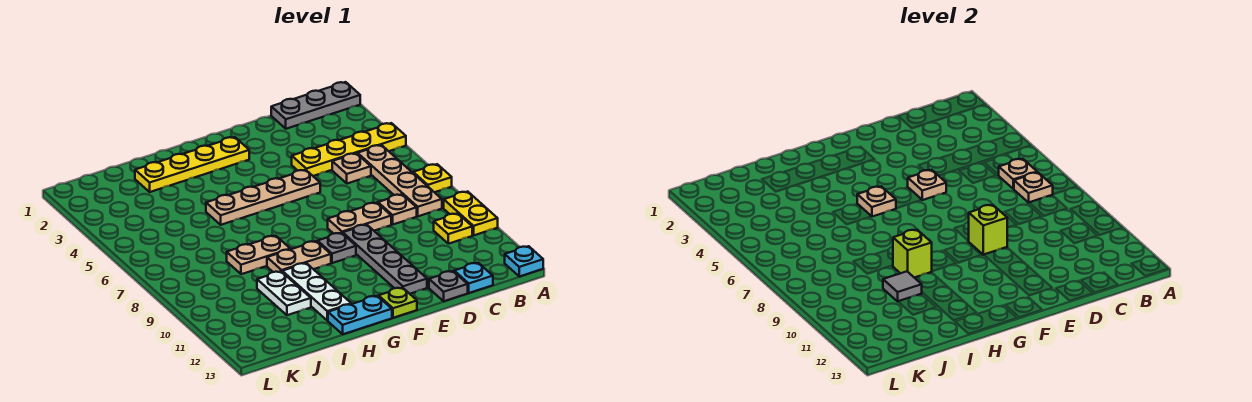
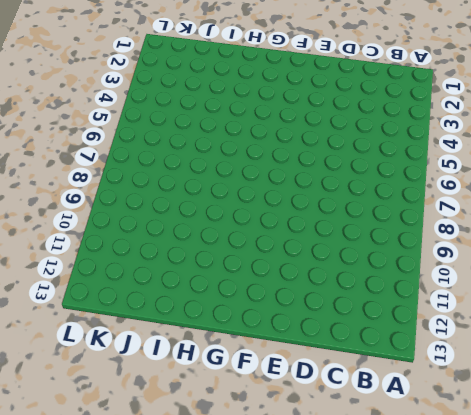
none -> grey 1x3 plate [271,82,360,129]
none -> yellow 1x4 plate [292,123,406,176]
none -> yellow 1x1 plate [413,164,452,192]

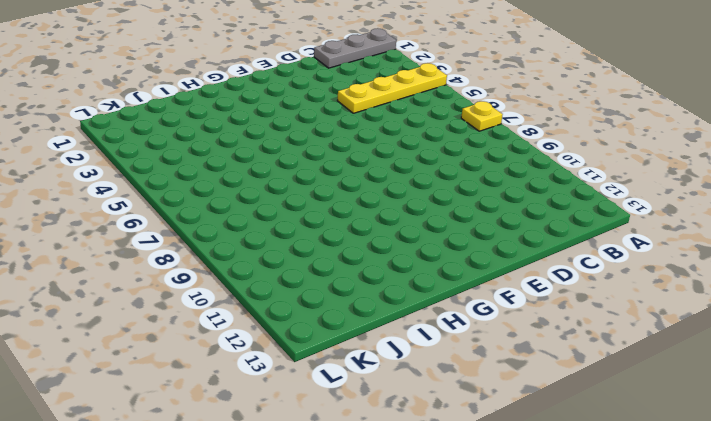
none -> yellow 1x2 plate [444,192,498,235]
none -> cyan 1x1 plate [505,246,543,276]
none -> tan 1x4 plate [358,145,442,216]

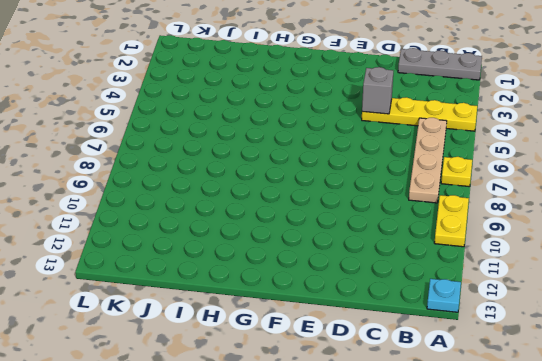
grey 1x1 brick [362,67,393,114] -> none
none -> yellow 1x1 plate [434,213,472,244]
none -> tan 1x1 plate [332,153,371,184]
none -> tan 1x1 plate [378,194,417,224]

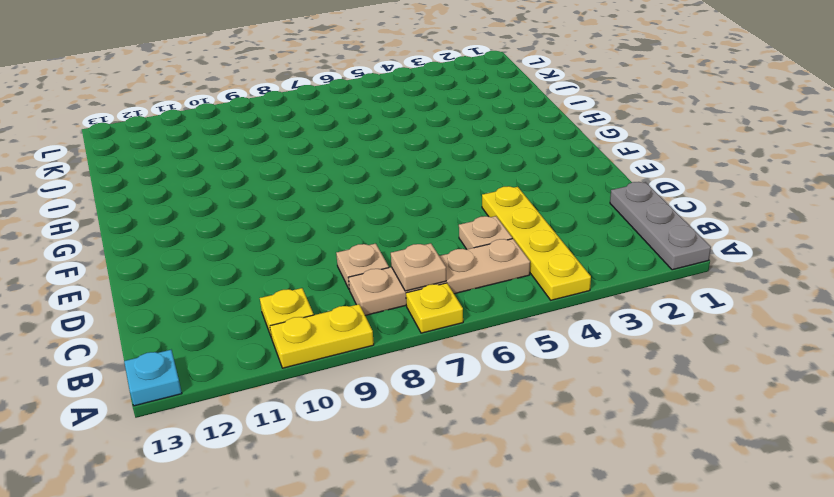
none -> cyan 1x1 plate [454,263,493,293]
none -> tan 1x2 plate [328,203,391,234]
none -> grey 1x1 plate [429,271,468,301]

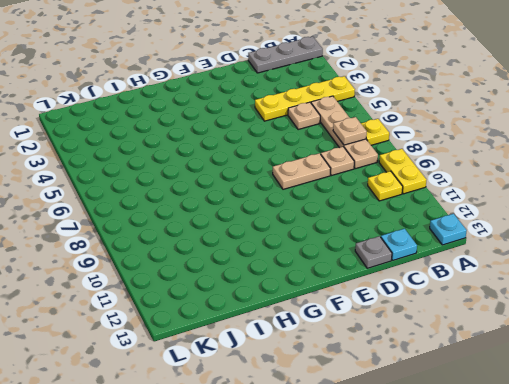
none -> tan 1x4 plate [206,170,320,225]
none -> grey 1x4 plate [343,225,427,294]
none -> yellow 1x4 plate [135,137,249,192]

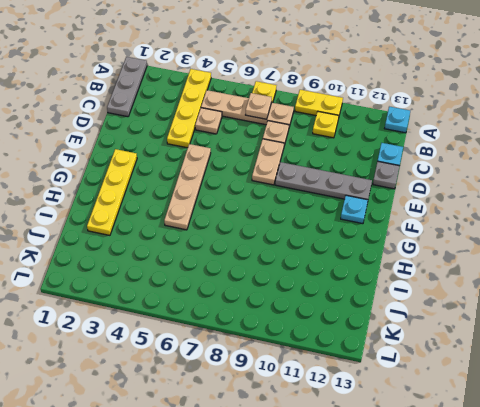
cyan 1x1 plate [341,195,368,224] -> none
none -> grey 1x1 plate [318,233,356,263]
none -> lime 1x1 plate [379,288,417,318]
none -> tan 1x2 plate [267,241,331,272]

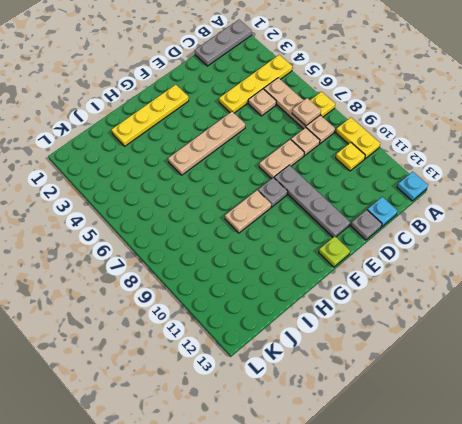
none -> cyan 1x2 plate [328,296,392,334]
none -> tan 1x2 plate [227,236,290,274]
none -> white 1x3 plate [282,263,351,321]

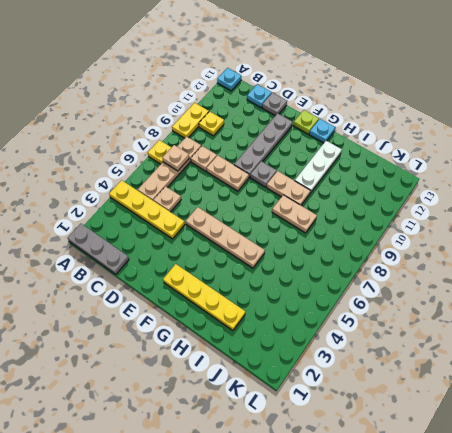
cyan 1x1 plate [309,119,335,143] -> cyan 1x2 plate [328,296,392,334]
none -> white 1x2 plate [257,271,311,315]
none -> tan 1x1 plate [999,159,1037,189]
none -> tan 1x1 plate [908,170,946,200]

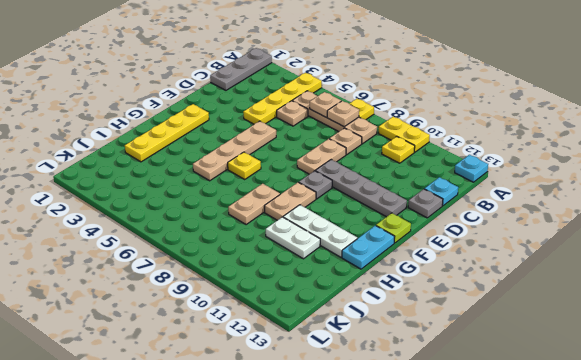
yellow 1x1 plate [228,152,261,179] -> none
none -> tan 1x1 plate [908,170,946,200]
none -> lime 1x1 brick [969,205,1007,255]
none -> tan 1x1 plate [857,186,896,217]

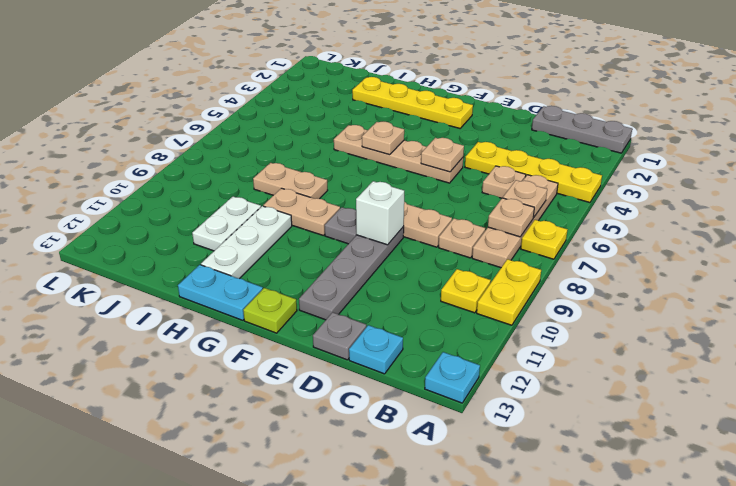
white 1x1 brick [356,181,404,245] -> lime 1x1 brick [969,205,1007,255]
none -> lime 1x1 brick [893,230,932,278]
none -> grey 1x1 tile [883,271,922,301]

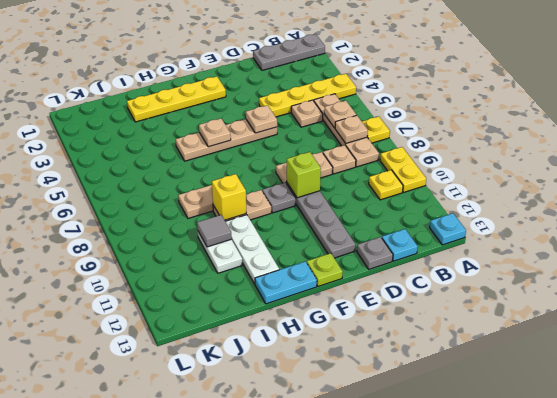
yellow 1x1 brick [212,174,246,220] -> lime 1x1 brick [893,230,932,278]

